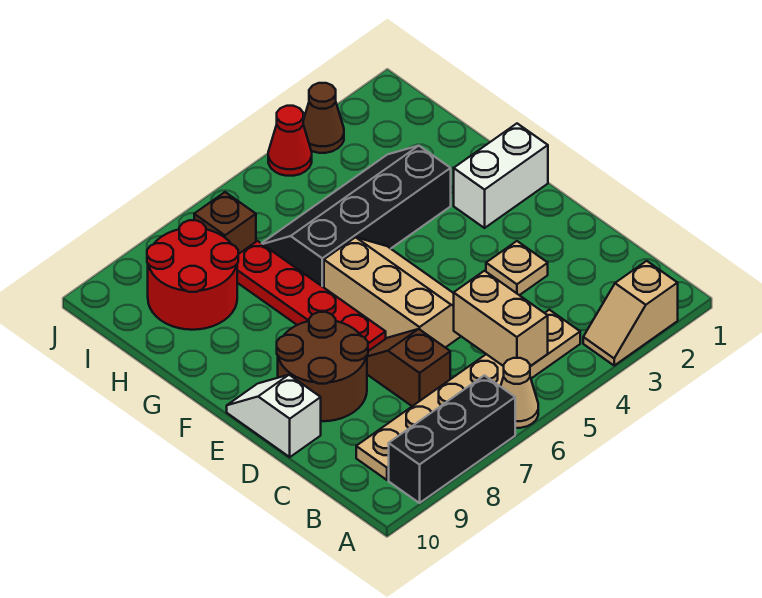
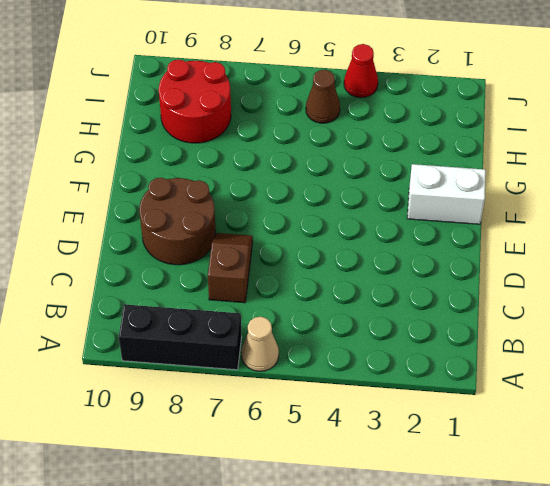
brown 1x1 cone [306,70,340,123] -> brown 1x1 cone moved to [303,83,344,153]
none -> tan 1x2 slope [583,261,678,365]
none -> tan 1x6 plate [356,310,580,480]
none -> tan 1x1 plate [486,241,548,295]

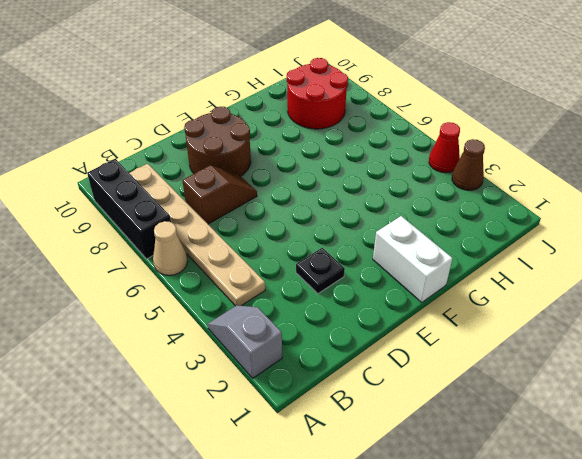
grey 1x2 slope [208,305,282,378] -> tan 1x2 slope [583,261,678,365]
black 1x1 plate [296,248,345,294] -> tan 1x1 plate [486,241,548,295]
none -> tan 2x3 slope [324,237,461,348]
none -> white 1x2 slope [227,375,321,457]
none -> red 1x4 plate [237,241,386,351]

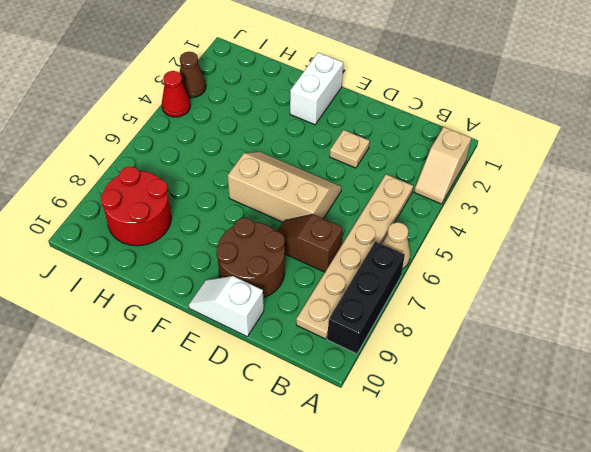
none -> red 1x4 plate [237,241,386,351]
none -> black 2x4 slope [262,146,451,287]
none -> brown 1x1 brick [194,192,256,254]

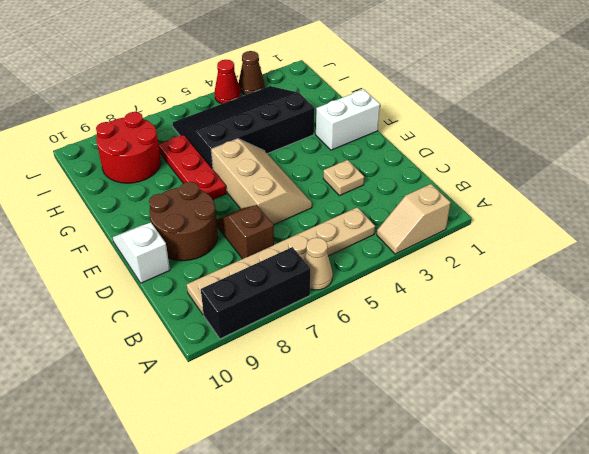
red 1x3 plate [159,135,226,199] -> red 1x4 plate [237,241,386,351]
black 3x4 slope [172,86,314,169] -> black 2x4 slope [262,146,451,287]
none -> brown 1x1 brick [194,192,256,254]
none -> tan 1x2 brick [454,271,548,366]

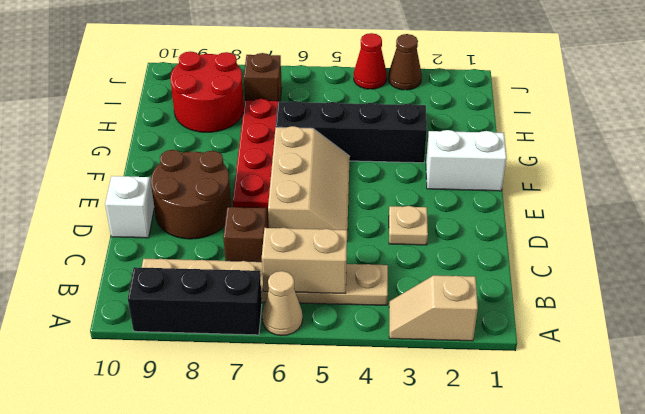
tan 1x2 brick [262,228,347,293] -> tan 1x2 brick turned to [454,271,548,366]

